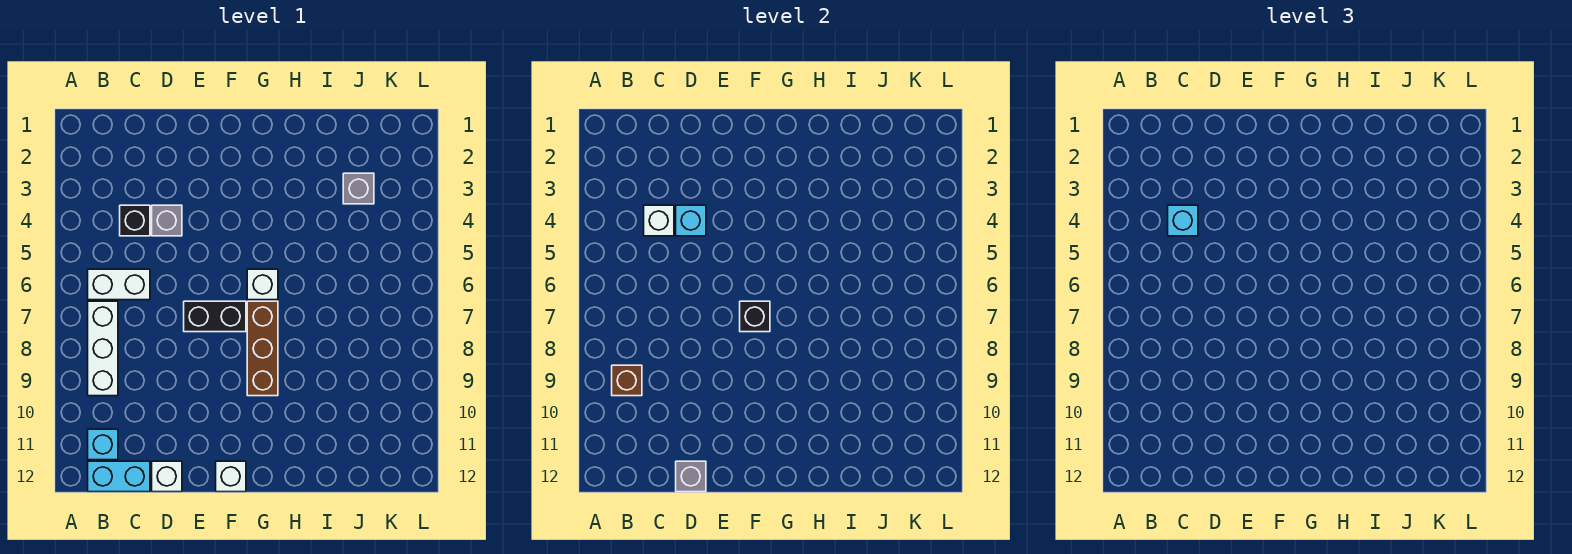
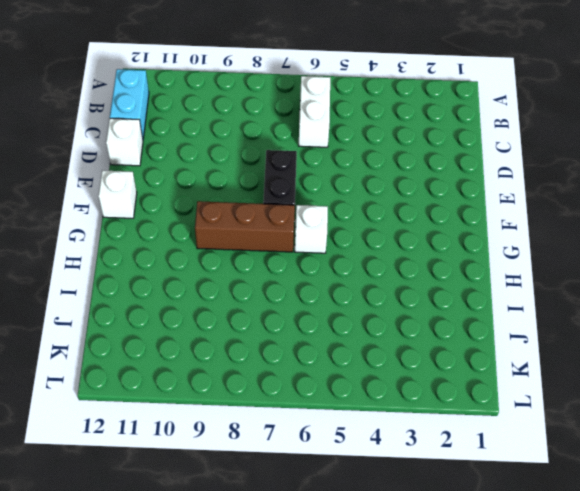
none -> white 1x3 brick [88,301,118,396]
none -> cyan 1x1 brick [88,429,118,460]
none -> black 1x1 brick [120,205,150,236]

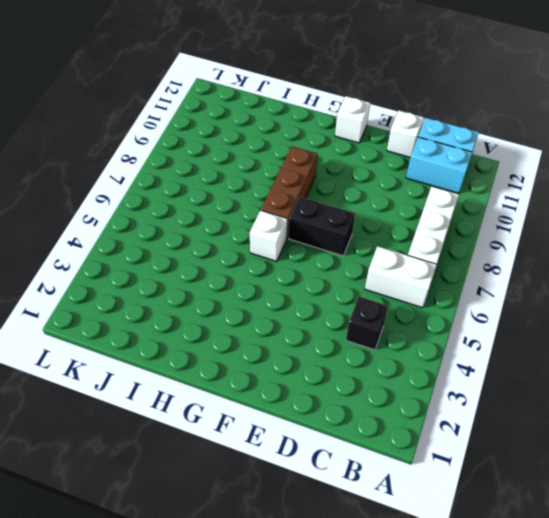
cyan 1x2 brick [406,137,472,193] -> cyan 1x1 brick [88,429,118,460]
none -> grey 1x1 brick [152,205,182,236]
none -> grey 1x1 brick [343,173,374,204]
none -> brown 1x1 brick [612,365,642,396]

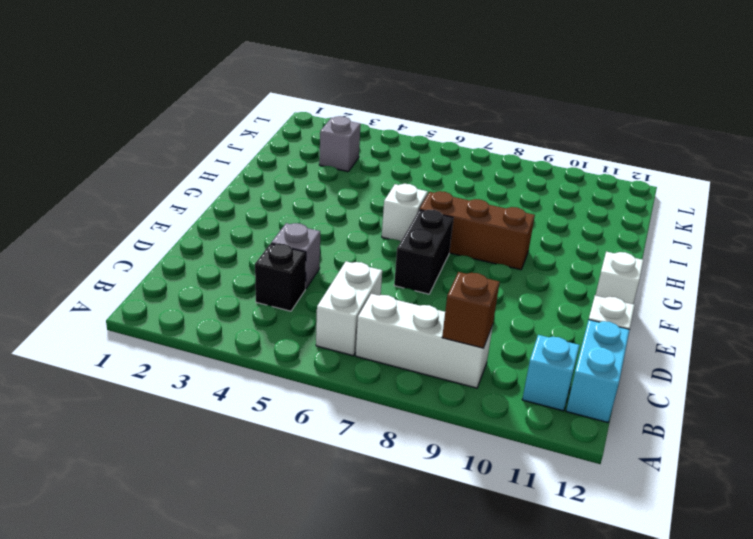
none -> white 1x1 brick [644,205,674,236]
none -> cyan 1x1 brick [676,205,706,236]
none -> grey 1x1 brick [676,461,706,492]

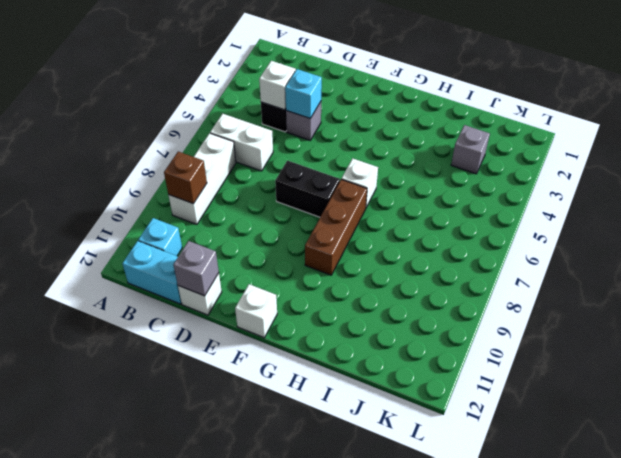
none -> black 1x1 brick [740,301,770,332]
none -> cyan 1x1 brick [1168,205,1198,236]

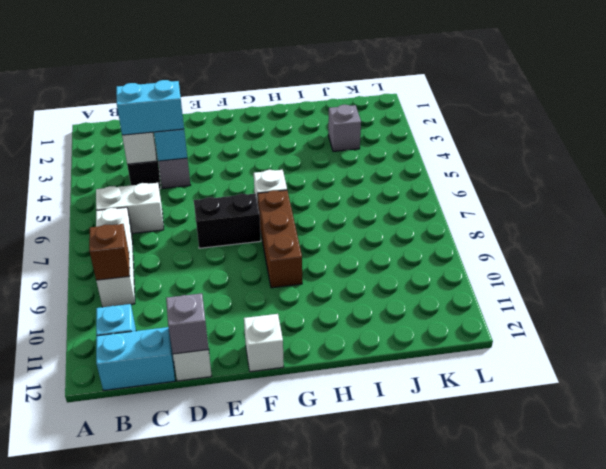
cyan 1x2 brick [116,80,184,135] -> cyan 1x1 brick [1168,205,1198,236]
none -> black 1x1 brick [740,301,770,332]

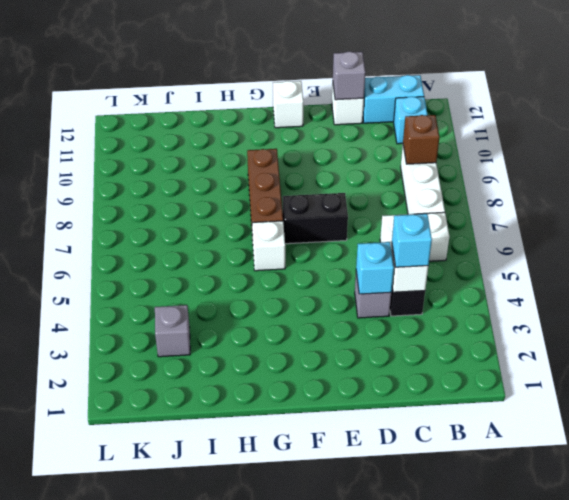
none -> black 1x1 brick [740,301,770,332]

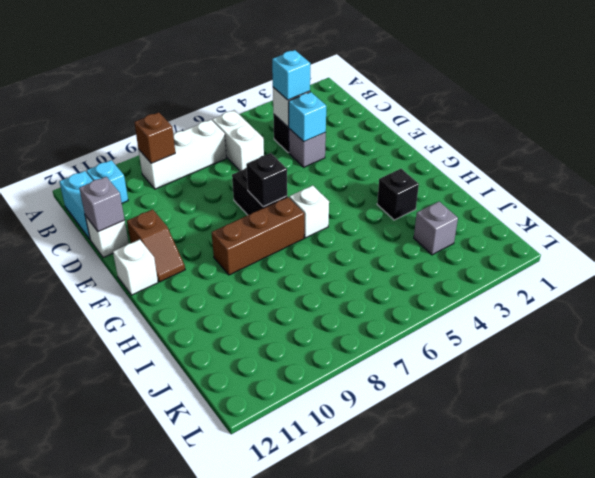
brown 1x2 slope [127,209,185,282] -> none
black 1x1 brick [377,169,419,220] -> none

